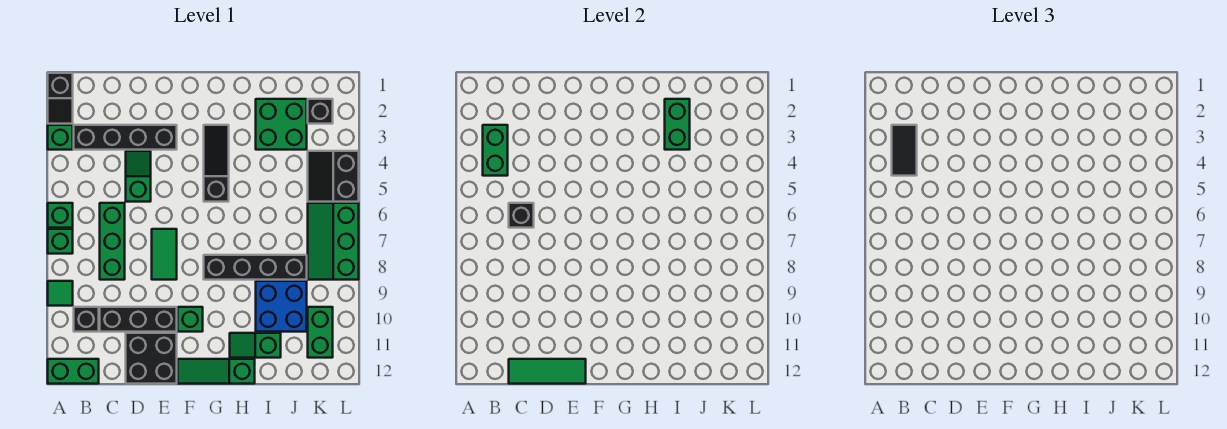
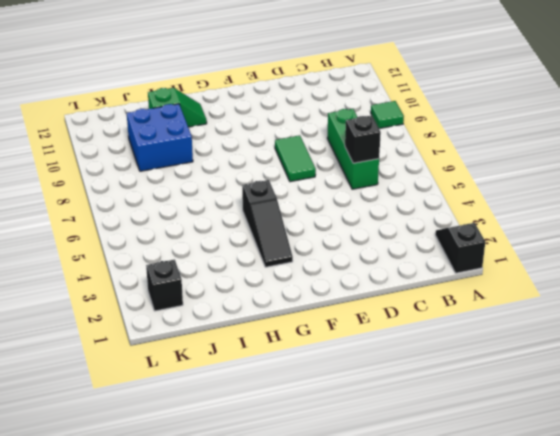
none -> green 1x1 brick [48,125,73,150]
none -> green 1x1 brick [48,203,73,228]
none -> green 1x1 brick [48,229,73,254]

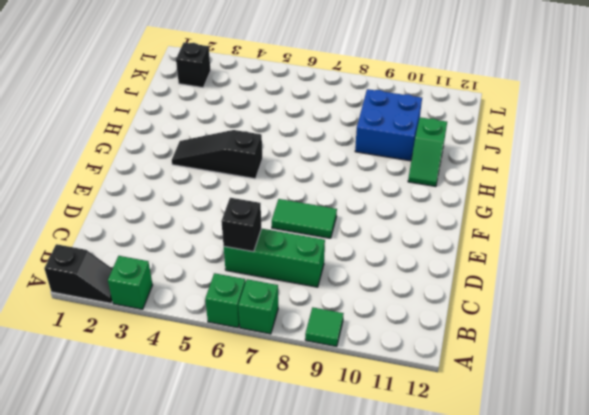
none -> green 1x2 brick [48,359,99,384]
none -> black 1x4 brick [74,125,177,150]
none -> black 1x1 brick [74,307,99,332]

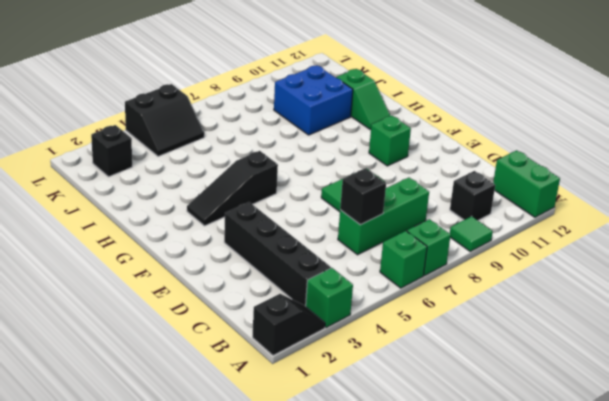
none -> black 1x3 brick [100,307,177,332]
none -> green 1x2 slope [126,151,151,202]
none -> black 2x2 brick [126,333,177,384]

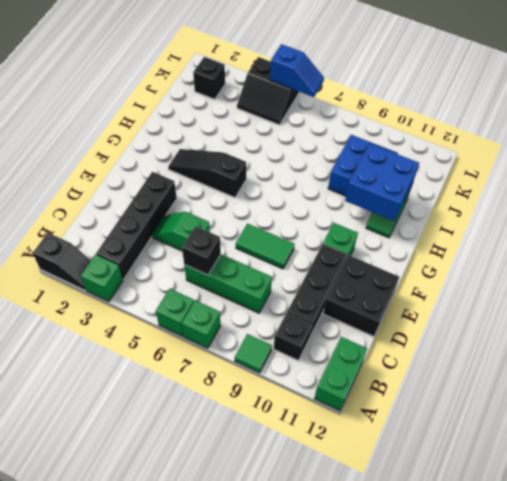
blue 2x2 brick [345,144,419,221] -> none
blue 1x2 slope [270,44,324,97] -> none
none -> green 1x3 slope [178,359,255,384]
none -> black 1x4 brick [204,255,307,280]
none -> green 2x2 brick [256,99,307,150]

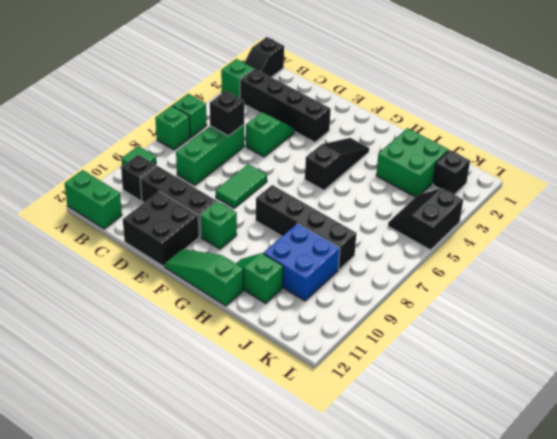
none -> green 2x3 slope [308,203,359,280]
none -> green 1x2 brick [308,307,333,358]
none -> green 1x2 brick [483,125,508,176]

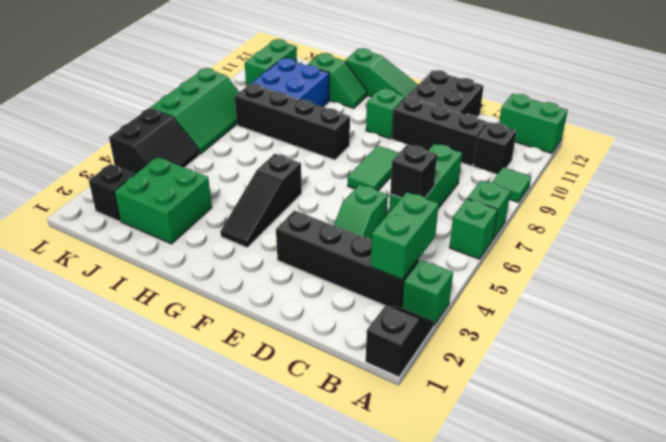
none -> green 1x3 tile [509,359,586,384]
none -> green 1x2 brick [665,99,690,150]
none -> black 1x2 tile [892,125,917,176]

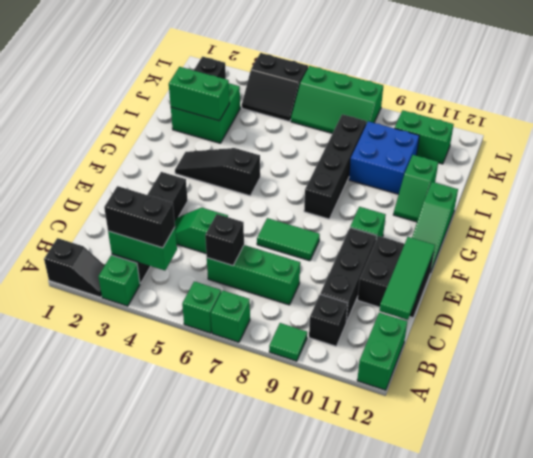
black 1x2 brick [104,186,175,248] -> black 1x2 tile [892,125,917,176]

